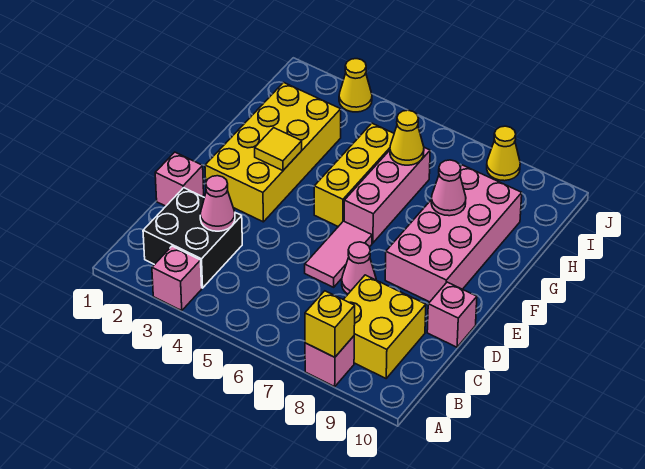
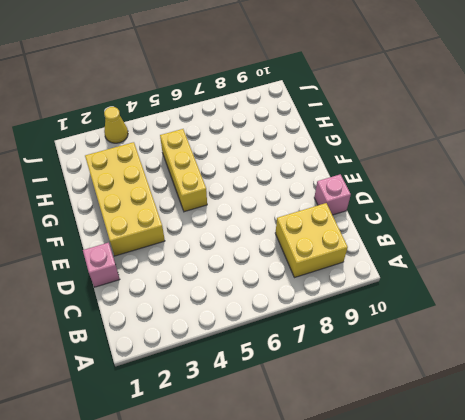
none -> pink 1x1 brick [152,246,202,311]
none -> pink 1x1 brick [305,336,354,387]
none -> black 2x2 brick [143,188,242,288]

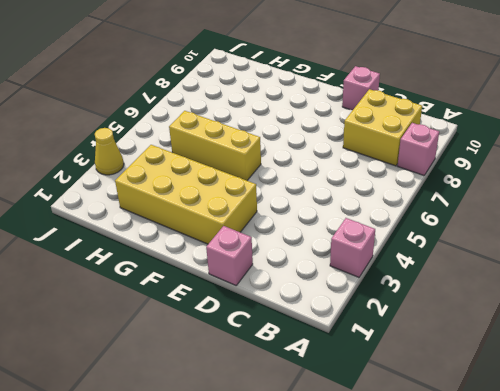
none -> black 2x2 brick [143,188,242,288]
none -> pink 1x2 tile [305,221,372,287]
none -> pink 1x1 cone [342,242,376,294]

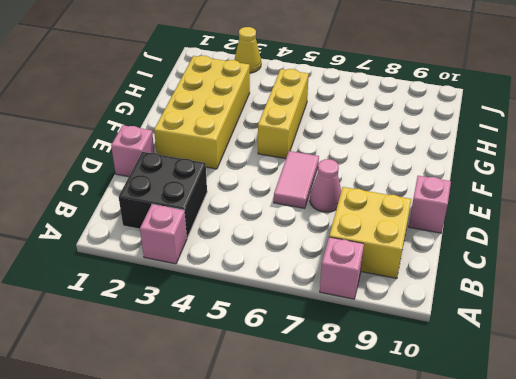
none -> pink 2x4 brick [385,165,522,302]
none -> pink 1x3 brick [344,147,430,243]
none -> yellow 1x1 cone [487,126,520,181]

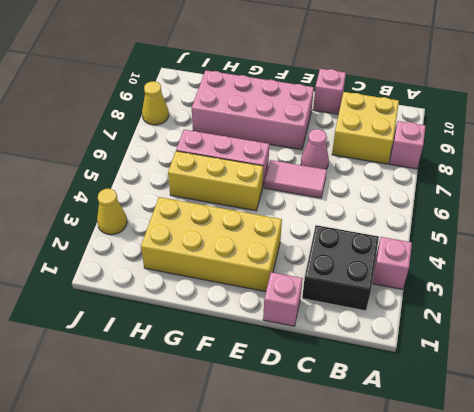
none -> yellow 1x1 brick [305,291,355,357]
none -> pink 1x1 cone [200,176,235,231]
none -> yellow 1x1 tile [255,128,302,171]

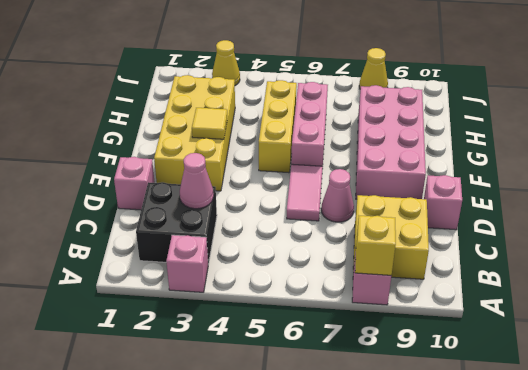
none -> pink 1x1 cone [431,160,466,216]
none -> yellow 1x1 cone [390,110,424,165]

